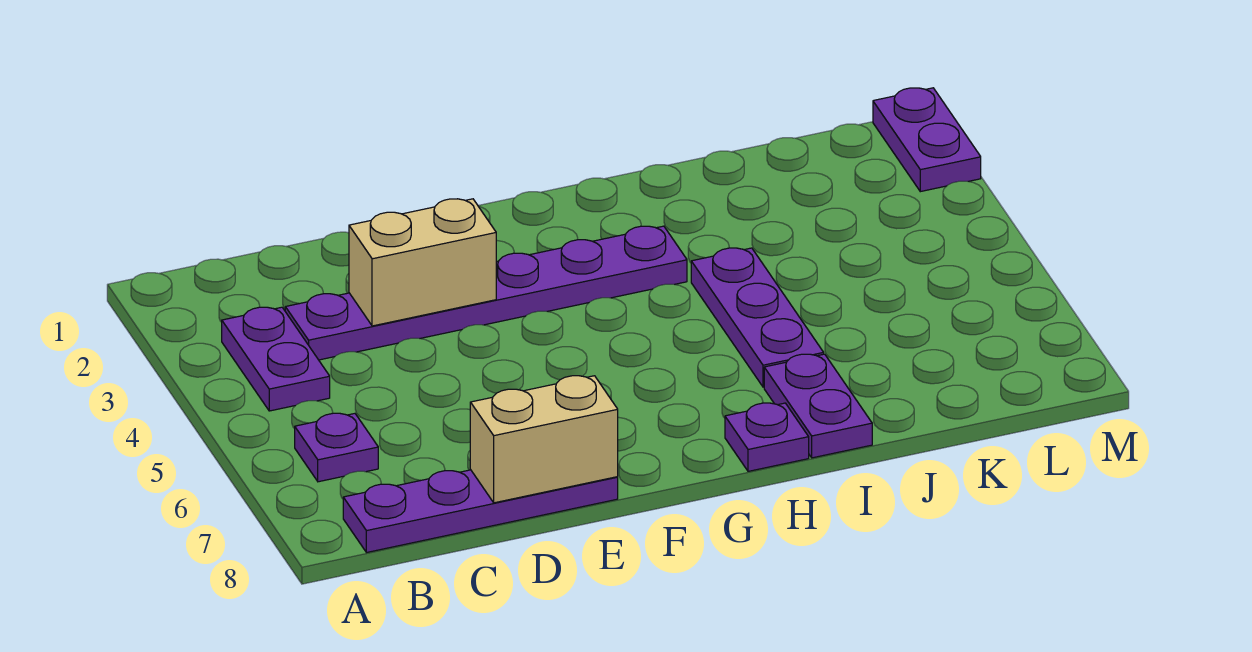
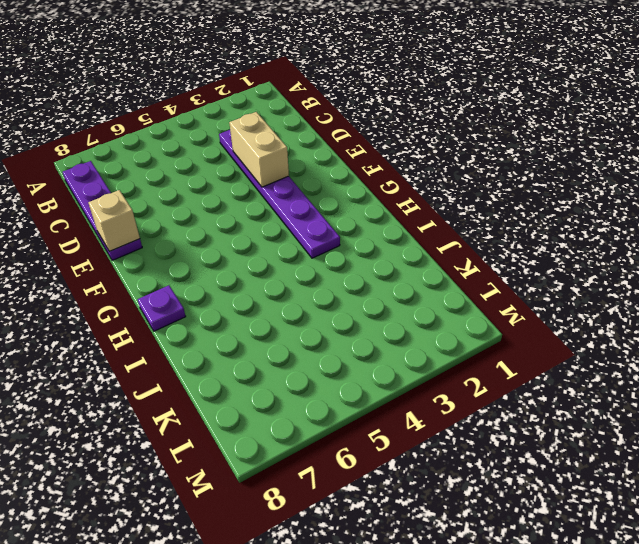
tan 1x1 brick [88,190,140,251] -> tan 1x2 brick [470,376,618,503]
none -> purple 1x2 plate [222,307,330,411]
none -> purple 1x1 plate [295,413,378,482]

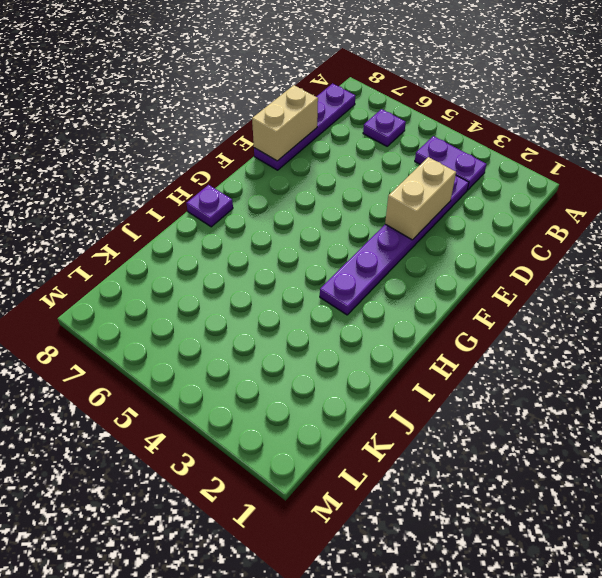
none -> purple 1x3 plate [691,248,824,387]
none -> purple 1x2 plate [764,354,872,458]

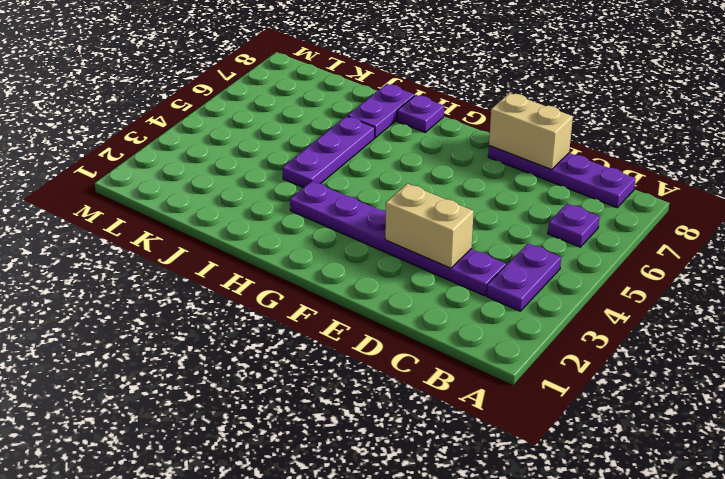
none -> purple 1x2 plate [873,88,981,192]

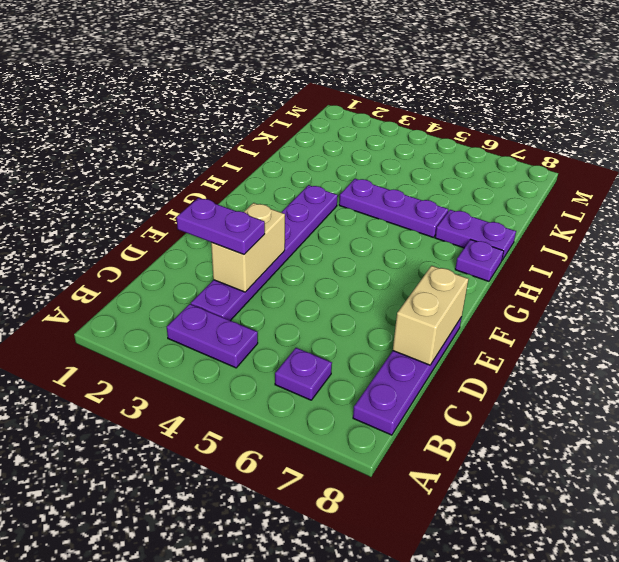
purple 1x2 plate [177,198,265,255] -> purple 1x2 plate moved to [873,88,981,192]

